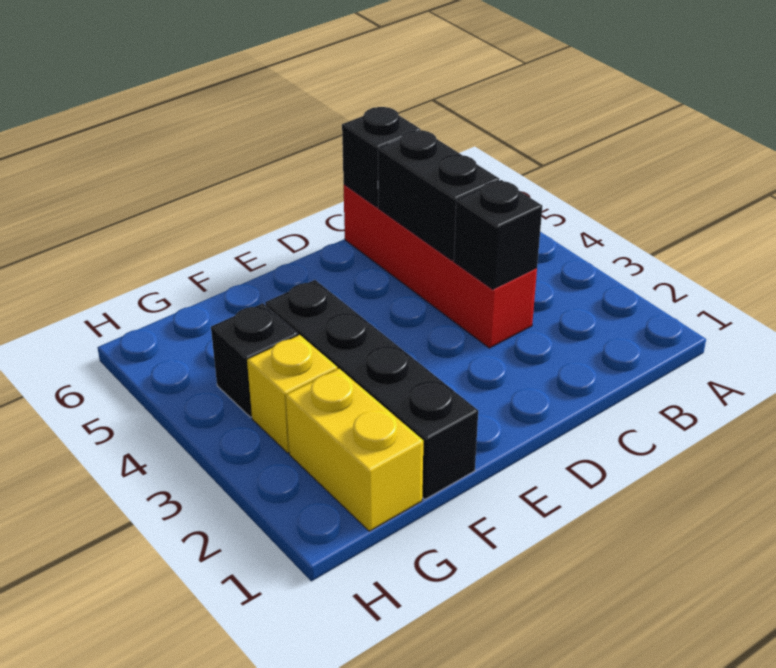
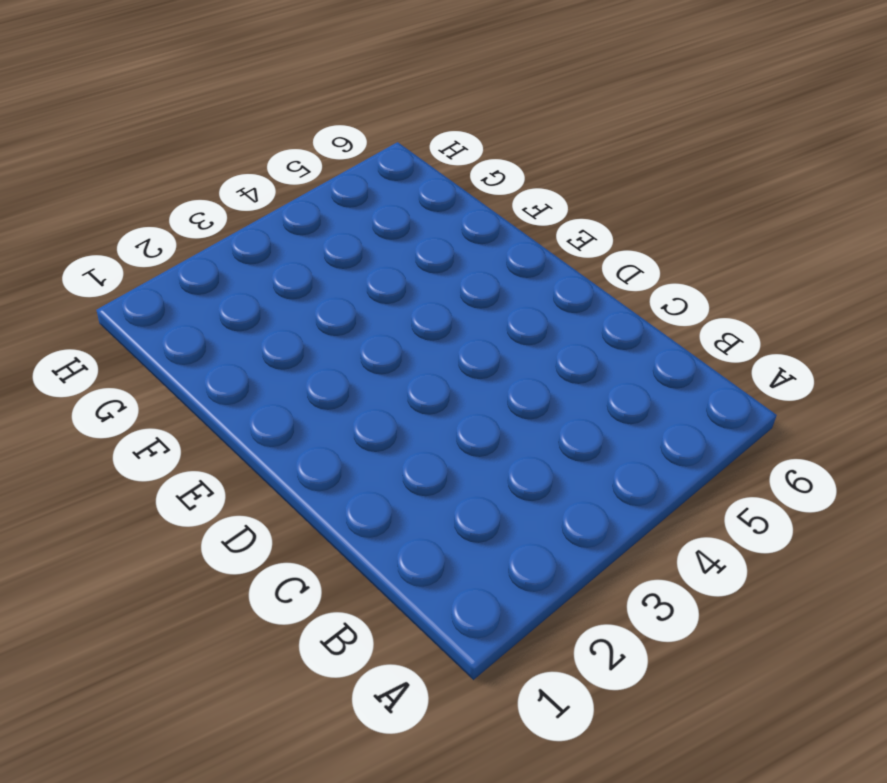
none -> red 1x4 brick [343,184,537,348]
none -> black 1x4 brick [265,280,478,499]

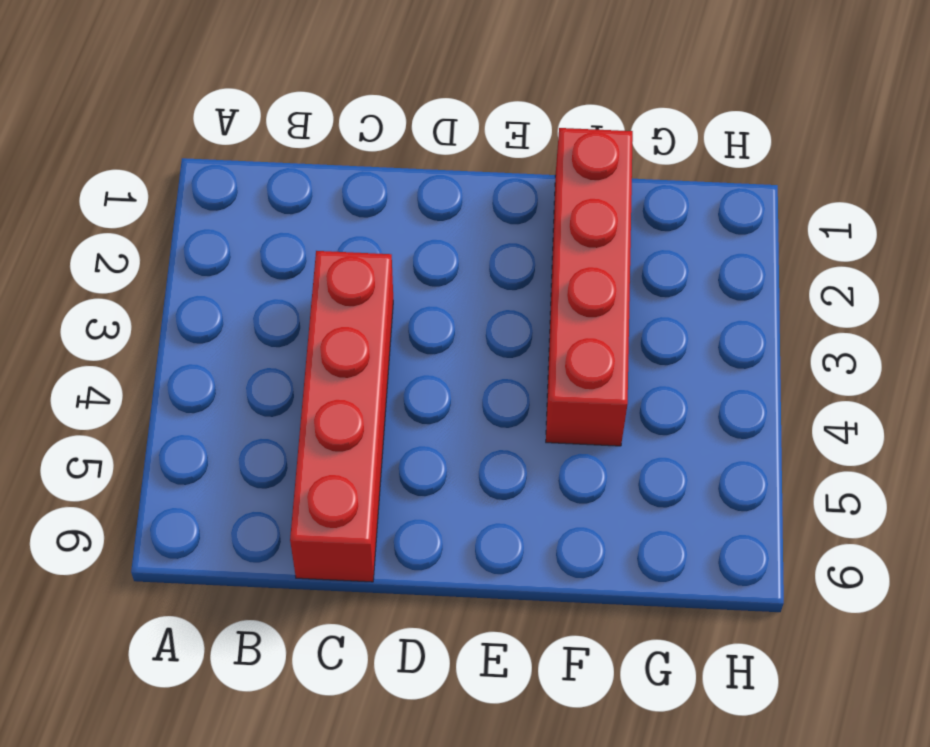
red 1x4 brick [546,128,633,446] -> black 1x4 brick [265,280,478,499]
none -> yellow 1x2 brick [286,369,423,531]
none -> yellow 1x1 brick [247,335,337,453]

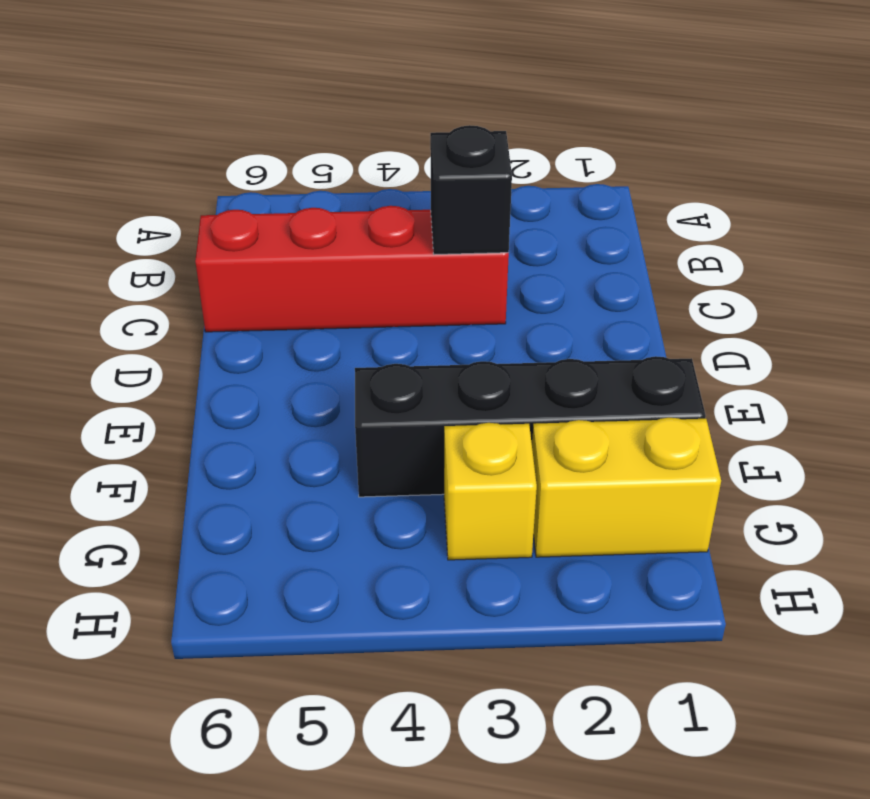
none -> black 1x1 brick [211,303,298,417]
none -> black 1x2 brick [378,130,499,260]

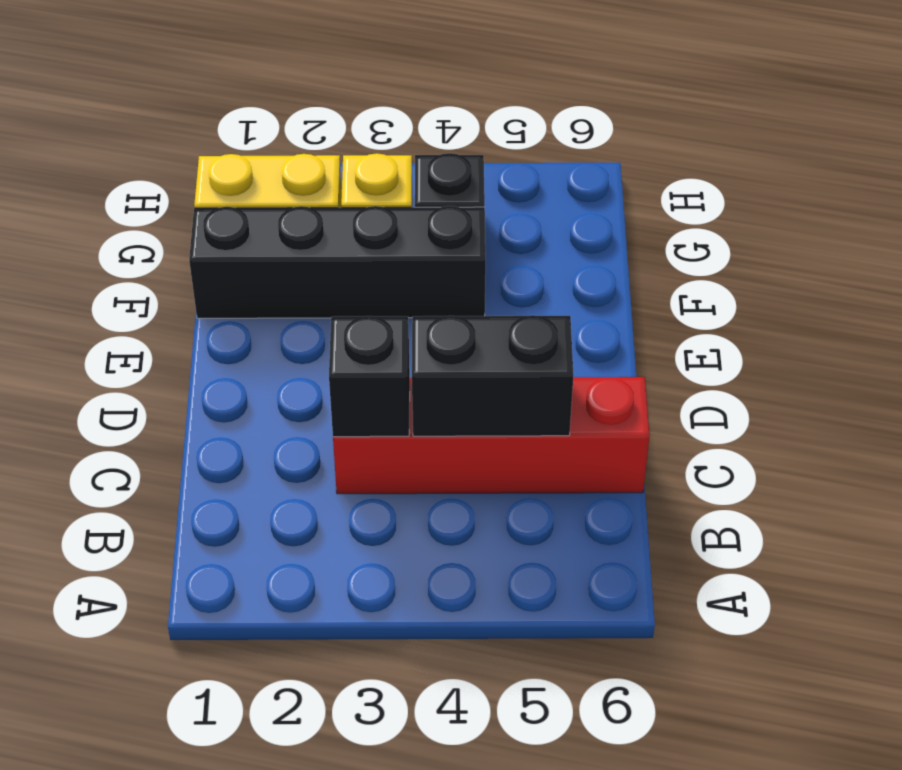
none -> black 1x1 brick [342,107,421,207]

